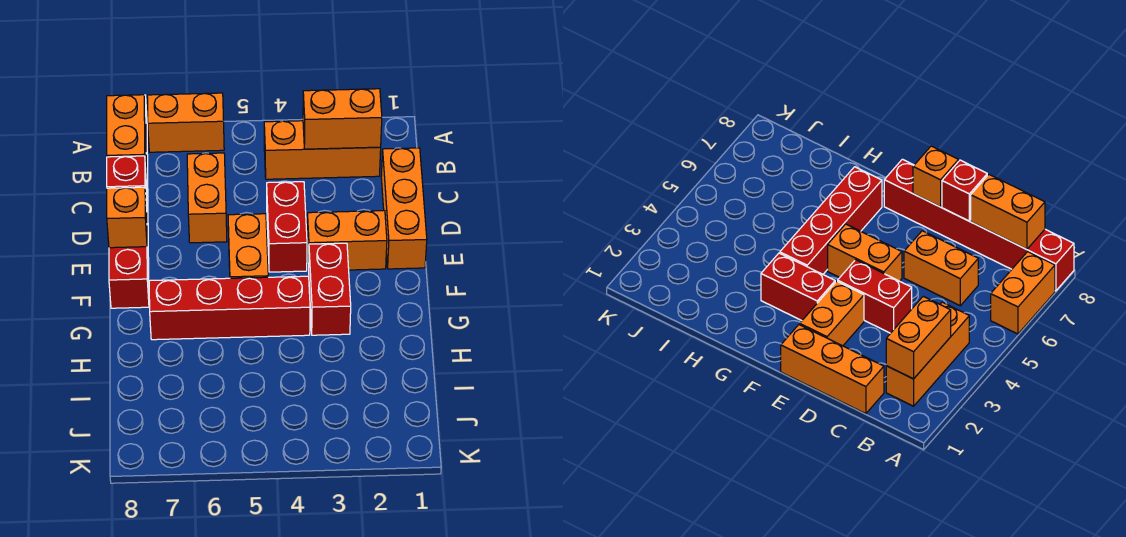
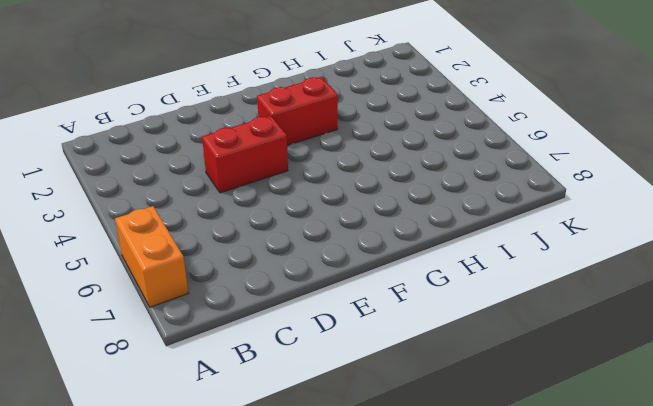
none -> red 1x6 brick [109,95,149,308]
none -> orange 1x3 brick [264,121,381,179]
none -> orange 1x3 brick [381,148,427,269]

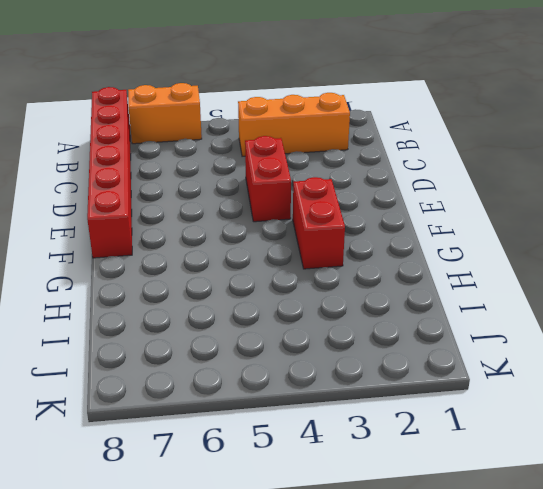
none -> orange 1x3 brick [381,148,427,269]
none -> orange 1x2 brick [187,153,227,243]
none -> orange 1x2 brick [307,211,387,270]

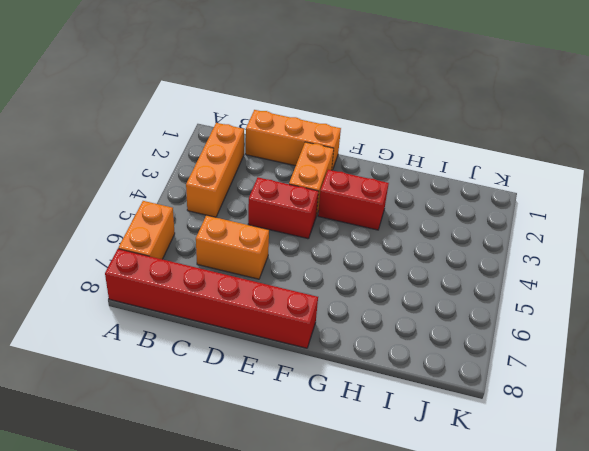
none -> orange 1x2 brick [228,214,268,278]
none -> red 1x4 brick [149,276,310,340]
none -> orange 1x2 brick [303,89,382,149]

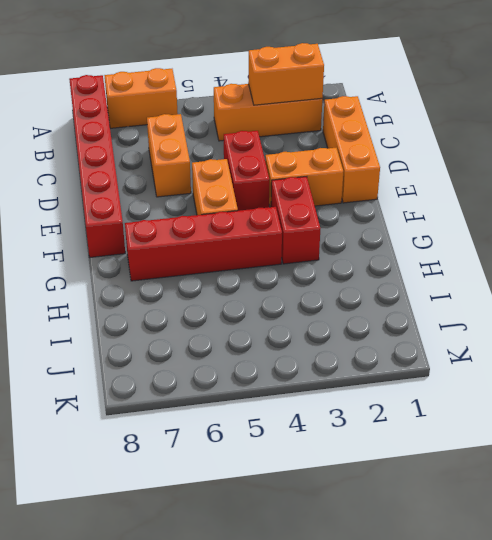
none -> orange 1x2 brick [107,95,146,168]
none -> red 1x1 brick [107,156,147,212]
none -> orange 1x1 brick [107,187,147,248]

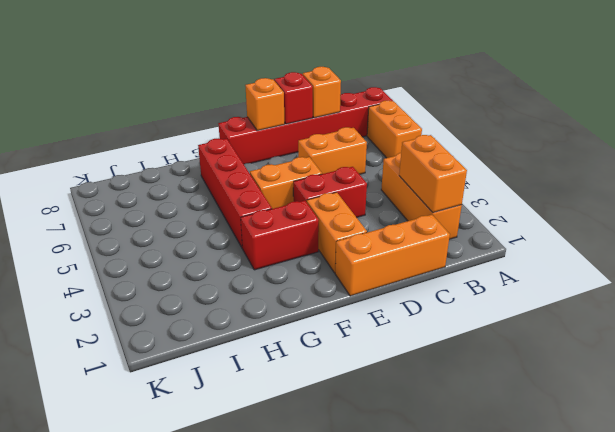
orange 1x1 brick [303,67,341,118] -> orange 1x2 brick [107,95,146,168]

